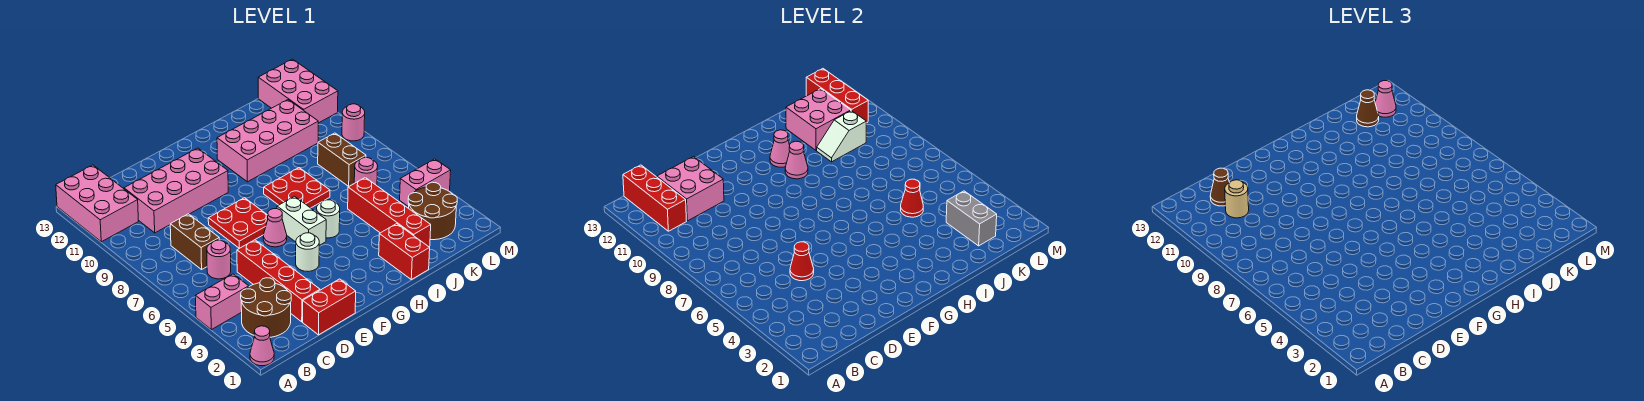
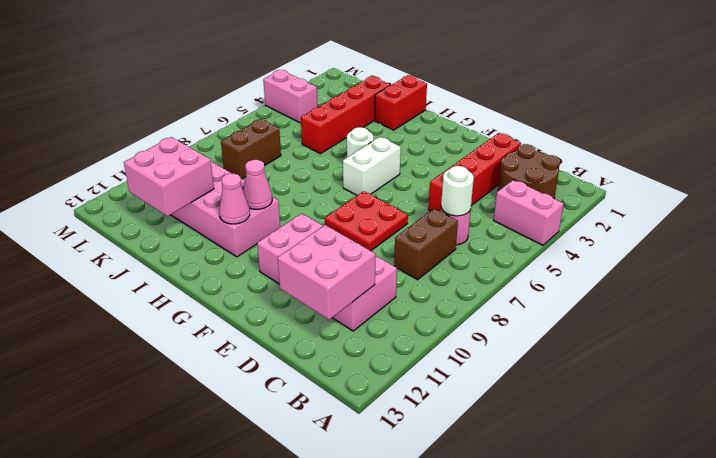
white 1x1 round brick [441,166,474,216] -> white 1x1 round brick moved to [296,233,319,272]
none -> pink 1x1 cone [250,326,274,366]
none -> pink 2x3 brick [56,165,138,242]
none -> red 1x2 brick [303,279,356,335]
none -> pink 1x1 cone [263,209,287,247]

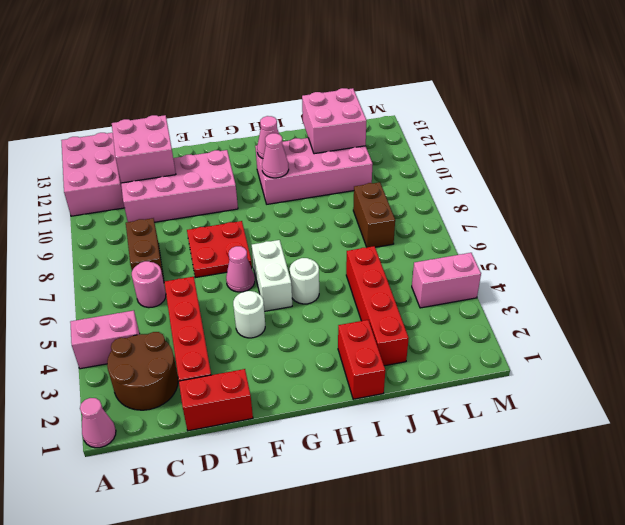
none -> red 2x2 plate [264,168,330,208]
none -> brown 2x2 round brick [408,182,457,240]
none -> pink 1x1 round brick [354,158,378,185]
none -> pink 2x3 brick [258,59,338,123]

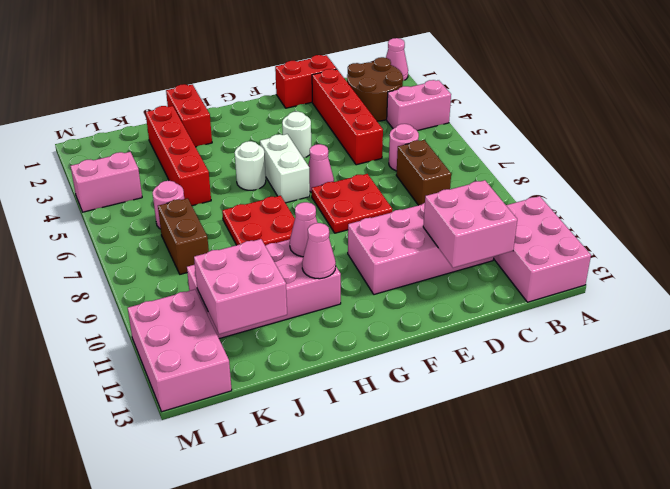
none -> brown 2x2 round brick [408,182,457,240]
none -> pink 1x1 round brick [342,104,365,141]
none -> red 1x3 brick [623,165,686,231]
none -> red 1x1 cone [790,242,814,281]

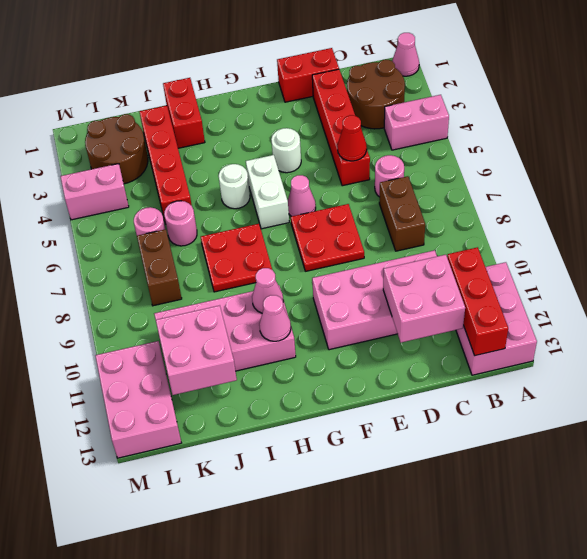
pink 1x1 round brick [164,201,197,246] -> pink 1x1 round brick moved to [342,104,365,141]
none -> red 1x1 cone [901,179,923,217]
none -> white 1x2 slope [817,111,866,162]
none -> grey 1x2 brick [946,191,997,246]
none -> red 1x3 brick [806,69,868,123]

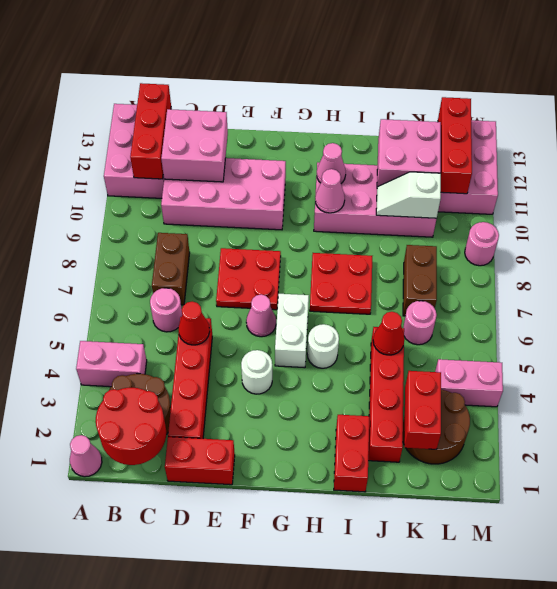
red 2x2 round brick [96,388,166,465] -> none
red 1x2 brick [404,371,441,449] -> grey 1x2 brick [946,191,997,246]
none -> tan 1x1 round brick [1225,180,1249,218]
none -> brown 1x1 cone [1210,168,1230,206]
none -> brown 1x1 cone [1357,90,1379,127]
none -> pink 1x1 cone [1375,81,1396,117]

